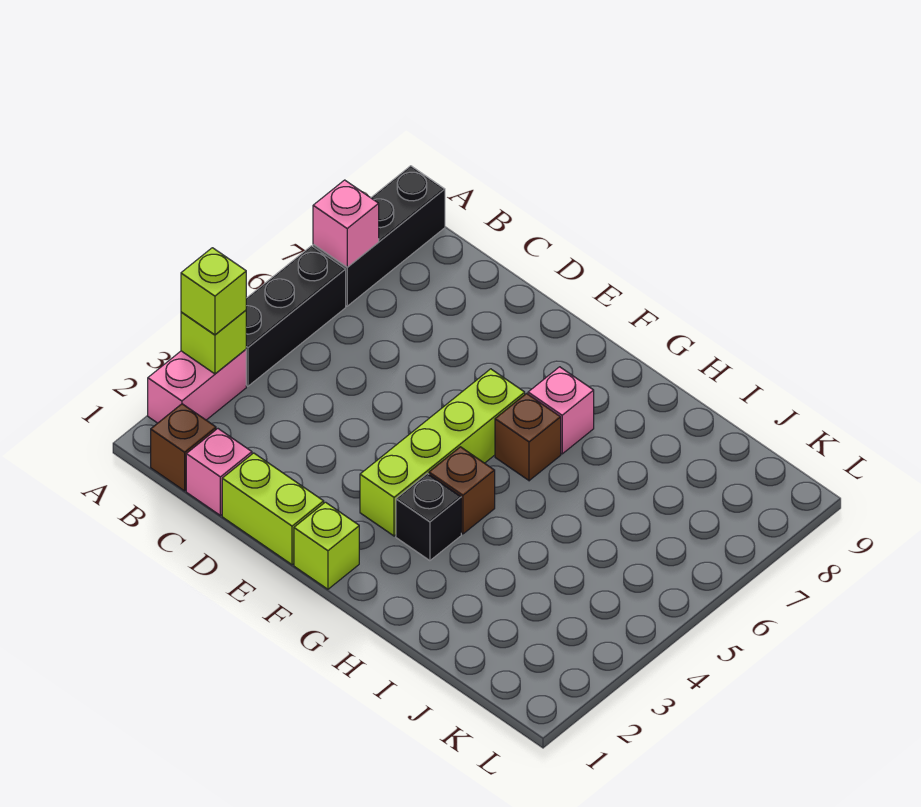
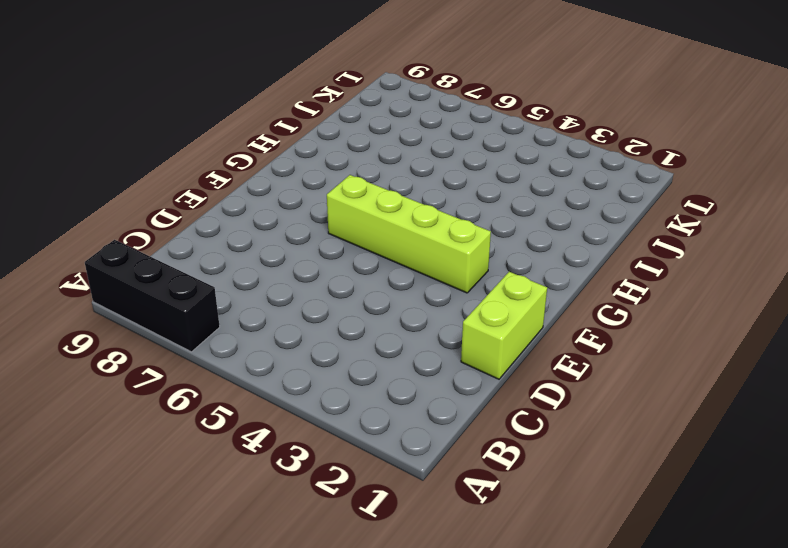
none -> pink 1x2 brick [148,349,246,423]
none -> black 1x3 brick [246,246,346,386]
none -> brown 1x1 brick [151,404,216,491]

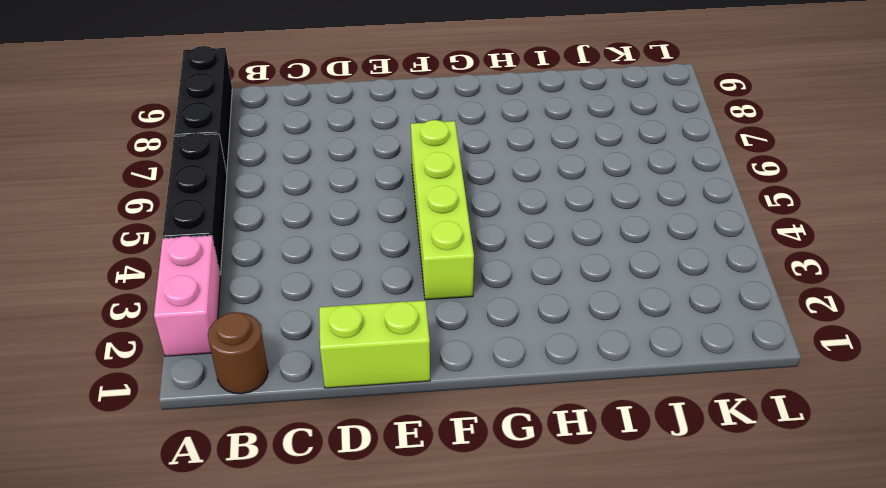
brown 1x1 round brick [208,312,268,394] -> brown 1x1 brick [151,404,216,491]
none -> pink 1x1 brick [186,429,252,515]
none -> lime 1x1 brick [294,502,359,589]
none -> black 1x1 brick [396,473,461,561]

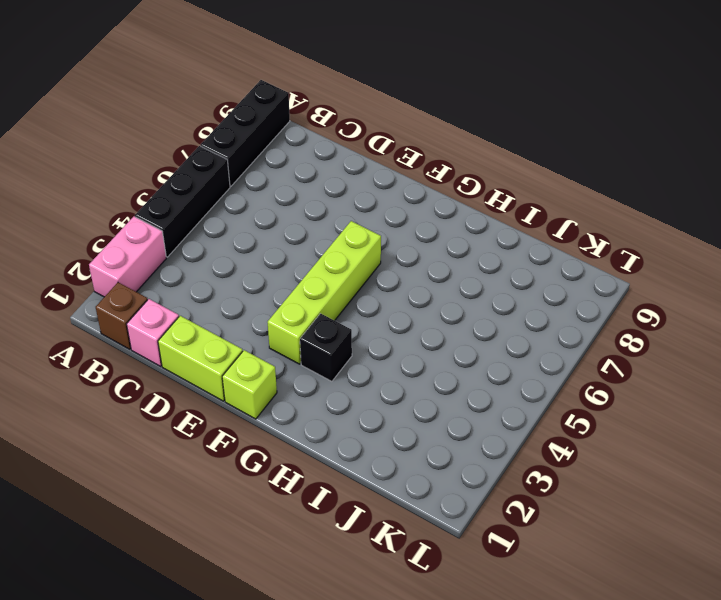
none -> brown 1x1 brick [429,447,495,534]
none -> brown 1x1 brick [495,394,561,481]
none -> pink 1x1 brick [528,367,594,454]

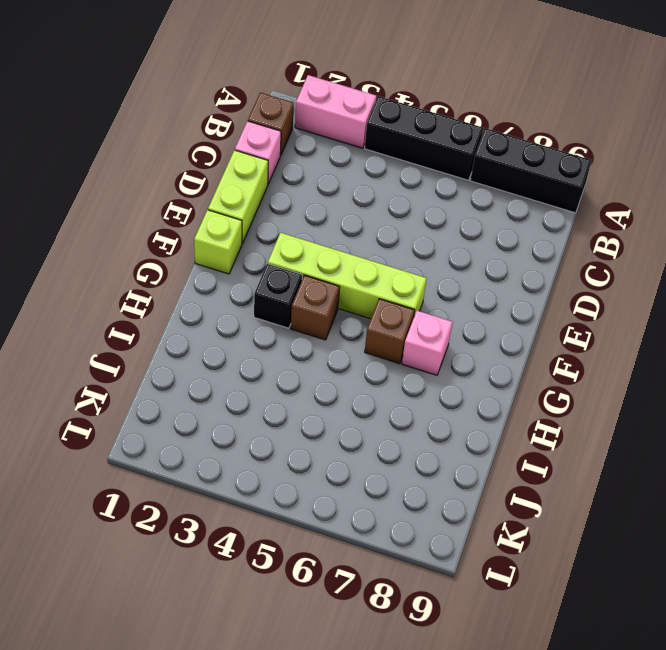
none -> lime 1x1 brick [181,310,246,374]
none -> pink 1x1 brick [313,180,379,267]
none -> lime 1x1 brick [181,248,246,335]

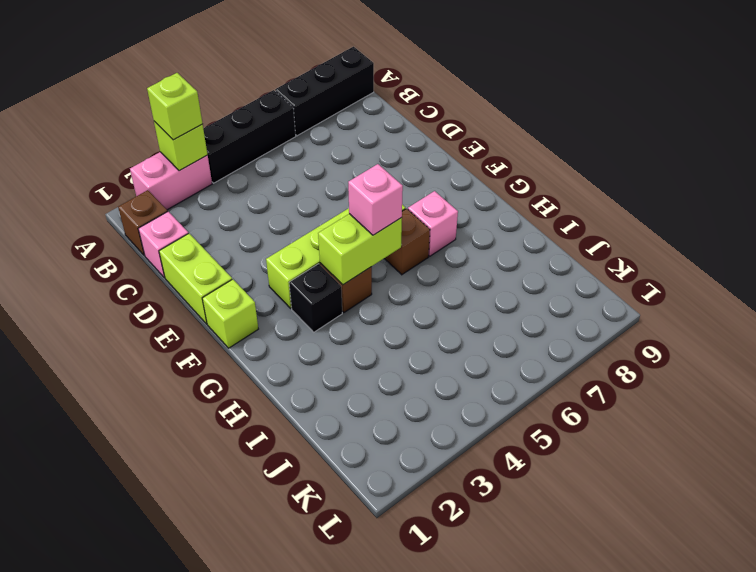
lime 1x2 brick [318,214,402,285] -> none
pink 1x1 brick [348,164,403,235] -> pink 1x1 brick moved to [313,180,379,267]

